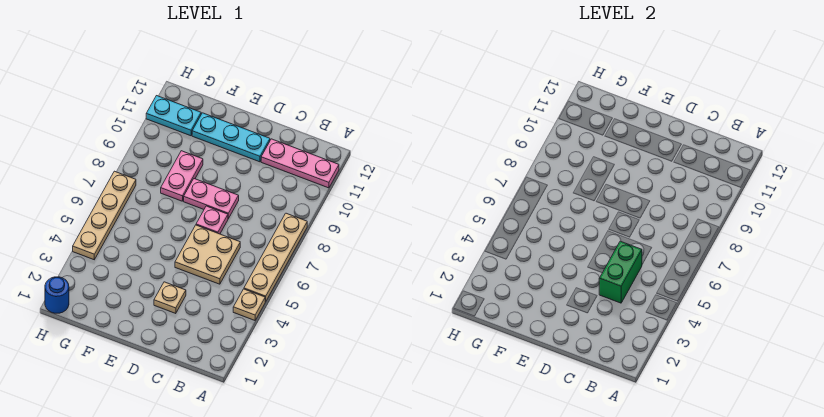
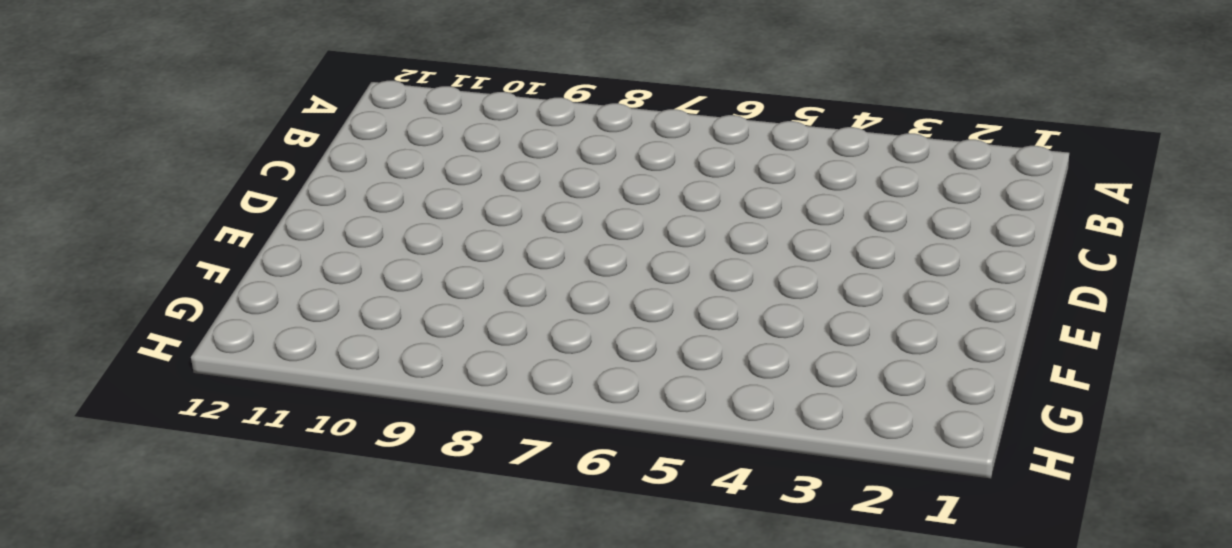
none -> tan 1x1 plate [233,289,266,320]
none -> tan 1x4 plate [244,213,307,301]
none -> pink 1x3 plate [261,139,339,188]

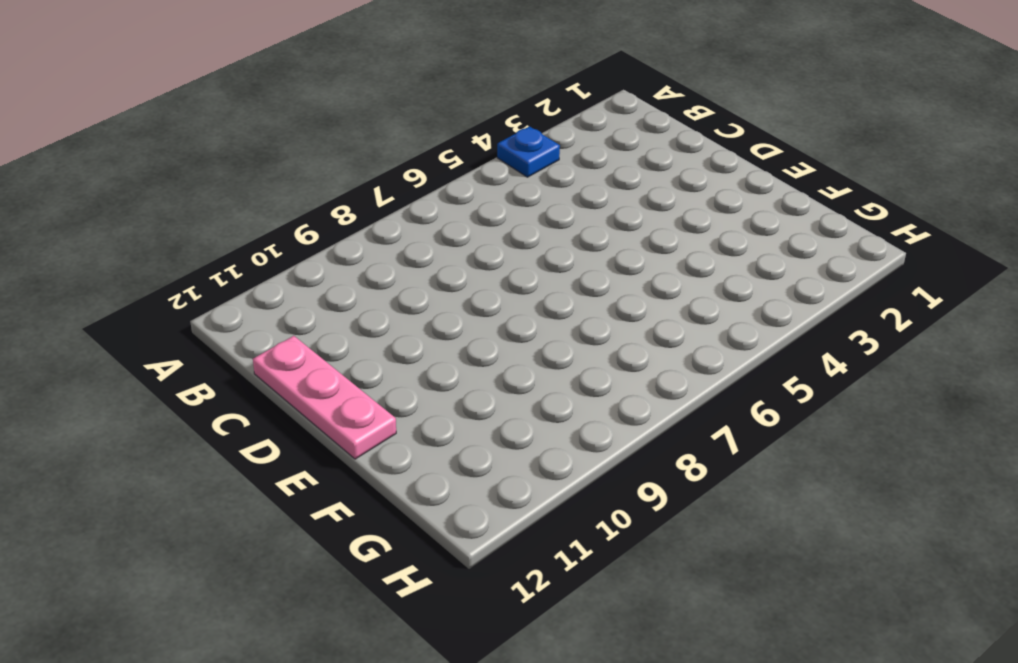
blue 1x1 plate [497,126,560,177] -> tan 1x1 plate [233,289,266,320]
pink 1x3 plate [253,336,396,459] -> pink 1x3 plate moved to [261,139,339,188]
none -> tan 1x4 plate [244,213,307,301]
none -> tan 2x2 plate [175,225,240,284]
none -> tan 1x1 plate [154,282,186,314]

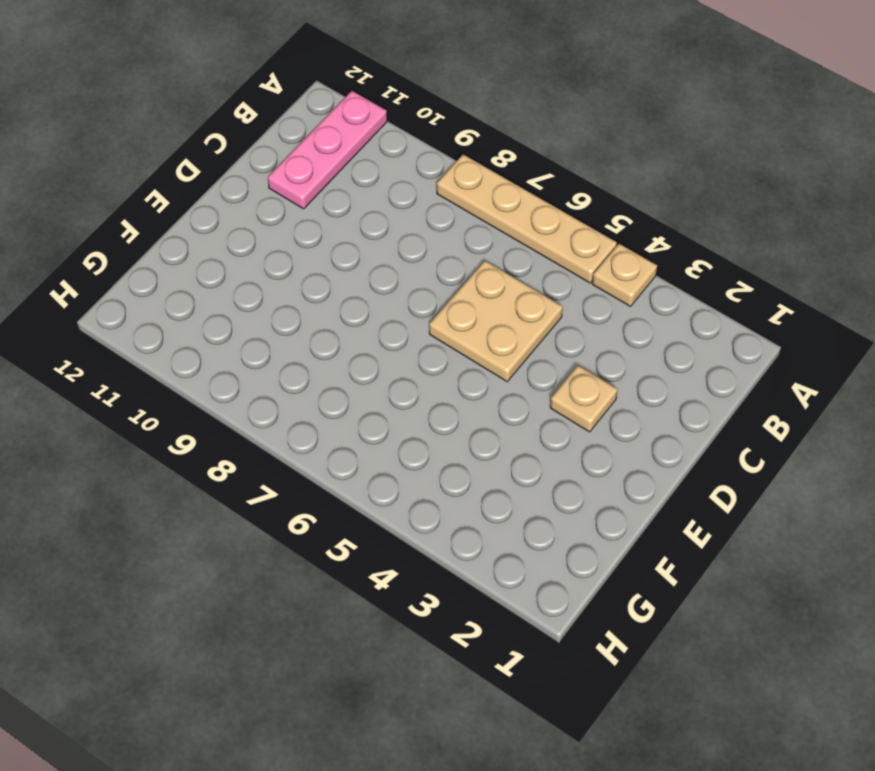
none -> pink 1x1 plate [196,206,228,234]
none -> pink 1x2 plate [184,179,239,219]
none -> cyan 1x3 plate [192,113,270,162]

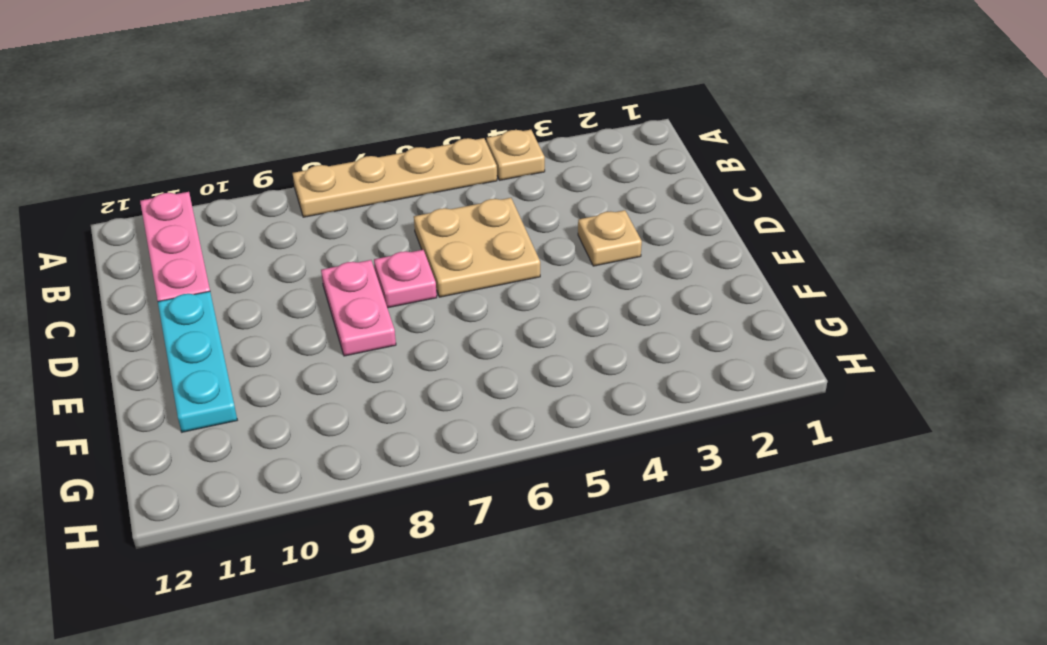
none -> pink 1x2 plate [161,151,203,201]
none -> cyan 1x2 plate [146,96,201,136]
none -> blue 1x1 round brick [45,277,69,313]

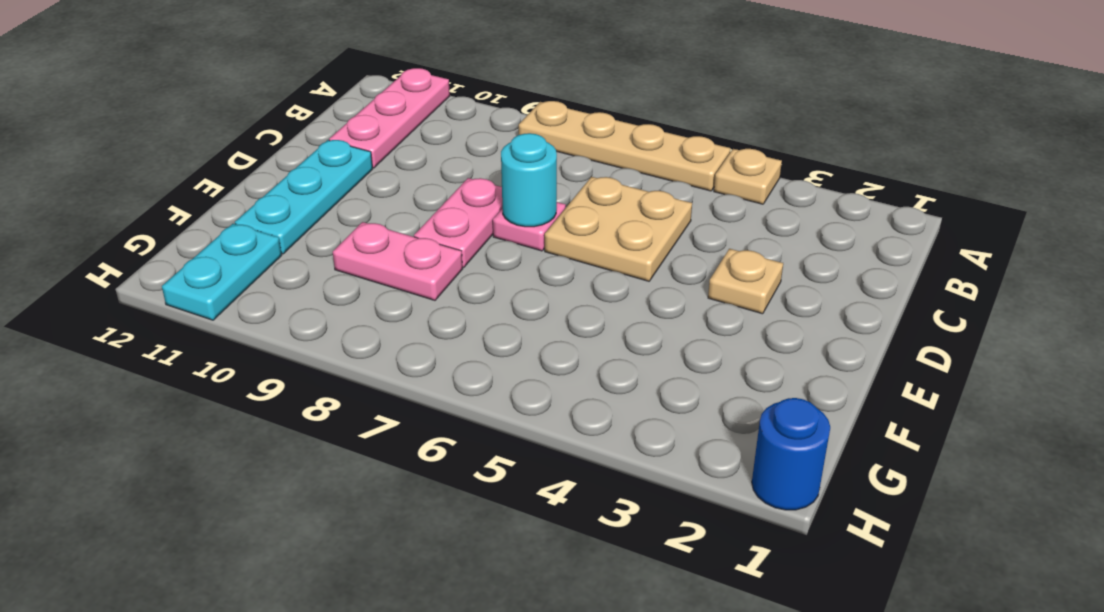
cyan 1x1 round brick [501,133,557,227] -> none
none -> tan 1x4 plate [73,171,136,260]
none -> green 1x2 brick [599,241,642,303]

